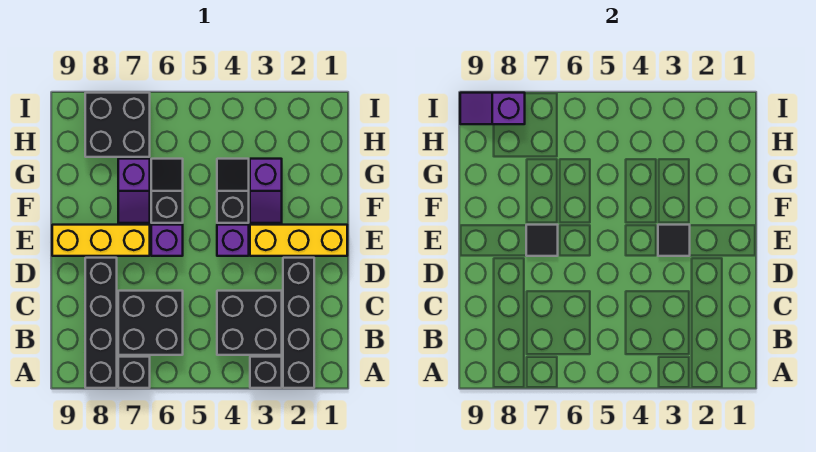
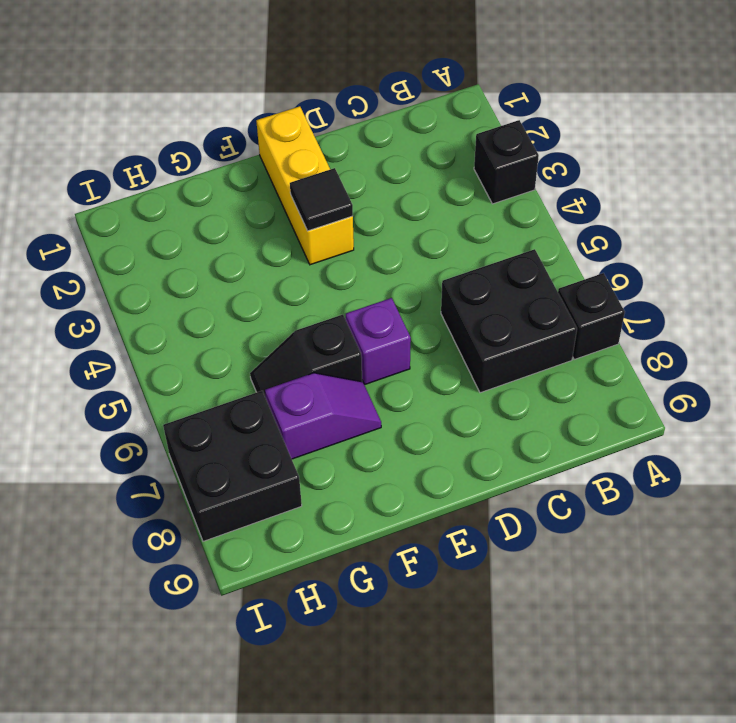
none -> black 1x4 brick [283,258,314,388]
none -> black 1x4 brick [85,258,117,388]
none -> black 2x2 brick [217,291,282,355]

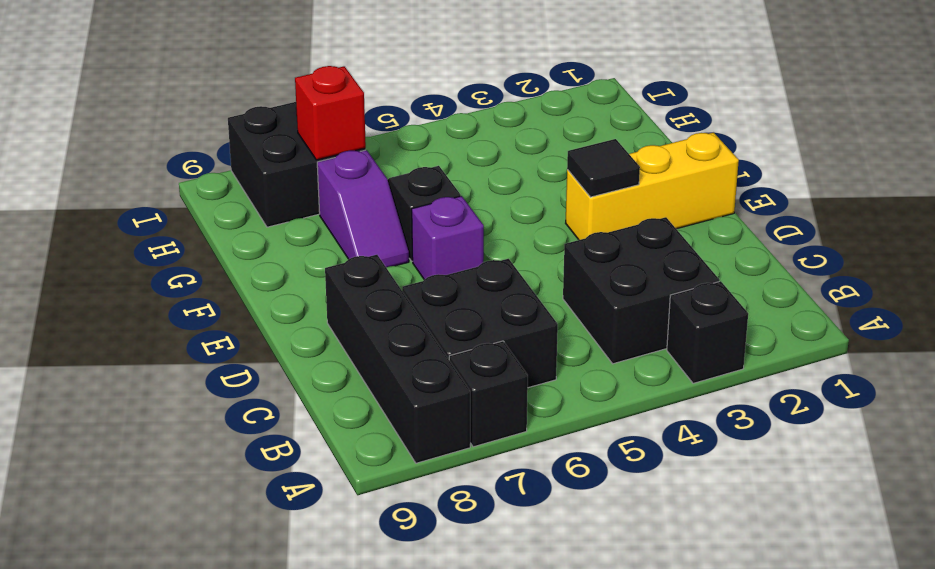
red 1x1 brick [295,66,366,160] -> none
none -> black 1x4 brick [283,258,314,388]
none -> purple 1x1 brick [217,225,249,256]
none -> yellow 1x3 brick [52,225,150,256]

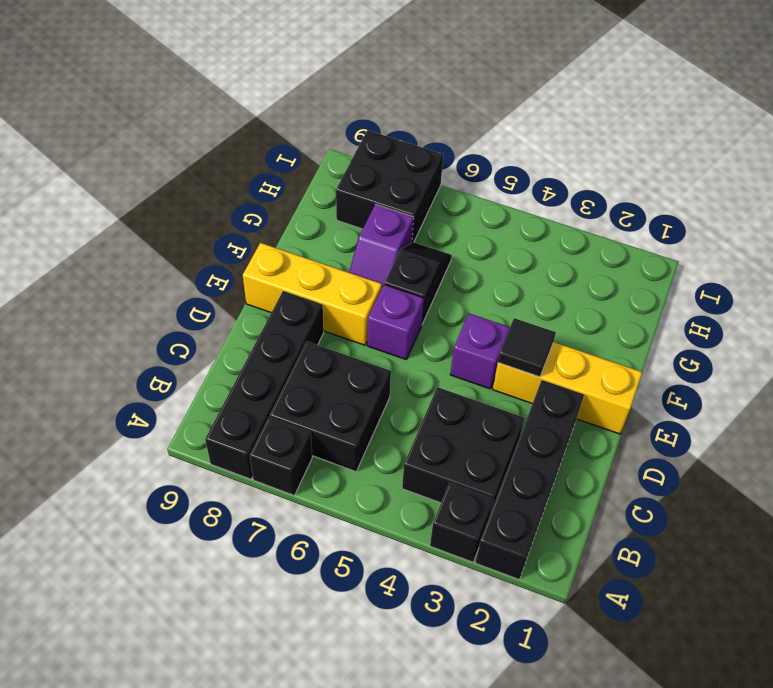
none -> purple 1x2 slope [250,159,282,223]
none -> black 1x2 slope [217,159,249,223]
none -> black 1x1 tile [526,225,558,256]

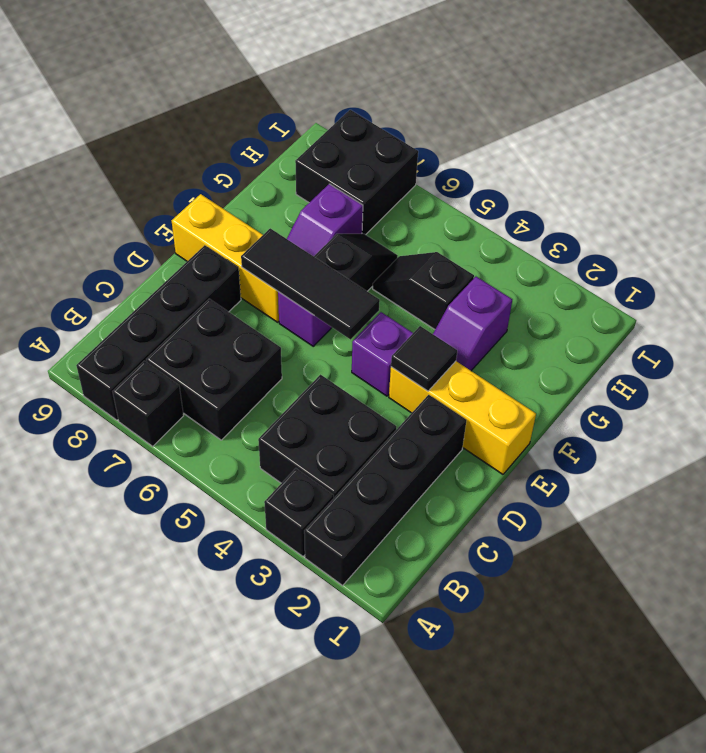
black 1x3 tile [241,228,380,339] -> black 1x1 tile [526,225,558,256]
black 1x2 slope [373,252,474,329] -> black 1x2 slope turned to [217,159,249,223]
none -> purple 1x2 slope [460,93,525,124]

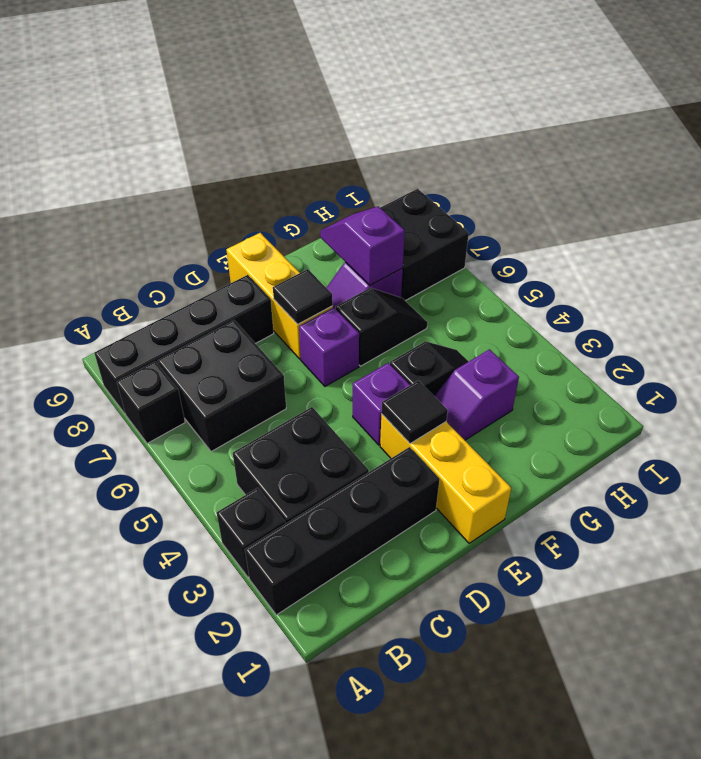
purple 1x2 slope [320,206,405,285] -> purple 1x2 slope moved to [460,93,525,124]

